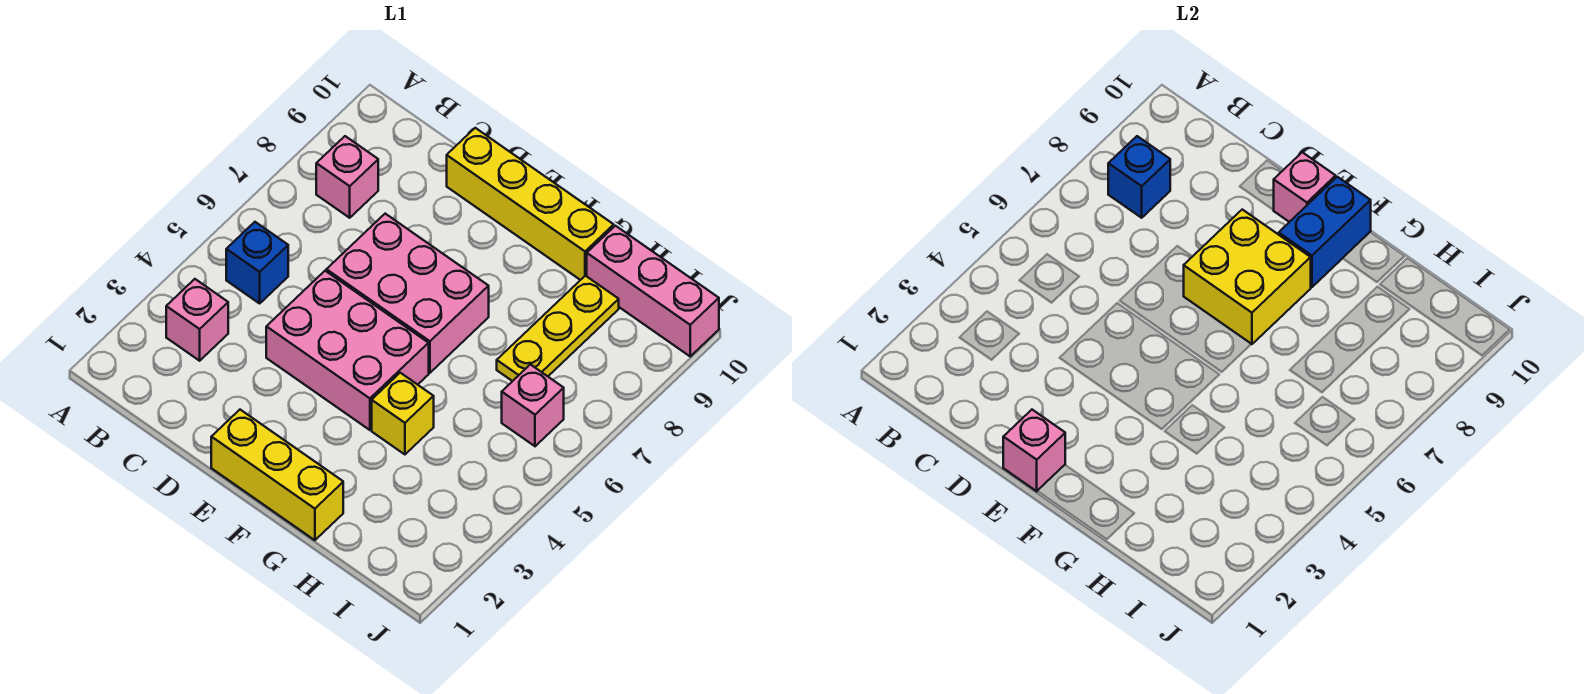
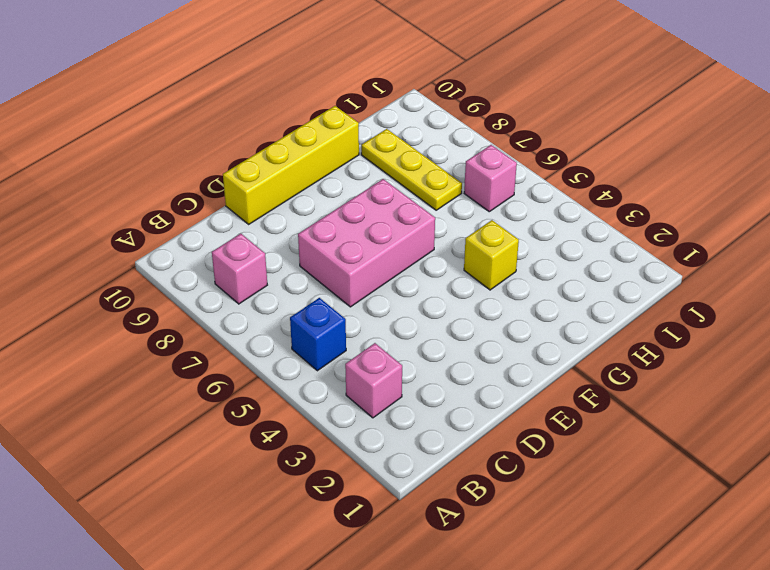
none -> pink 2x3 brick [266,271,429,430]
none -> yellow 1x3 brick [211,410,343,540]
none -> pink 1x3 brick [587,226,719,356]

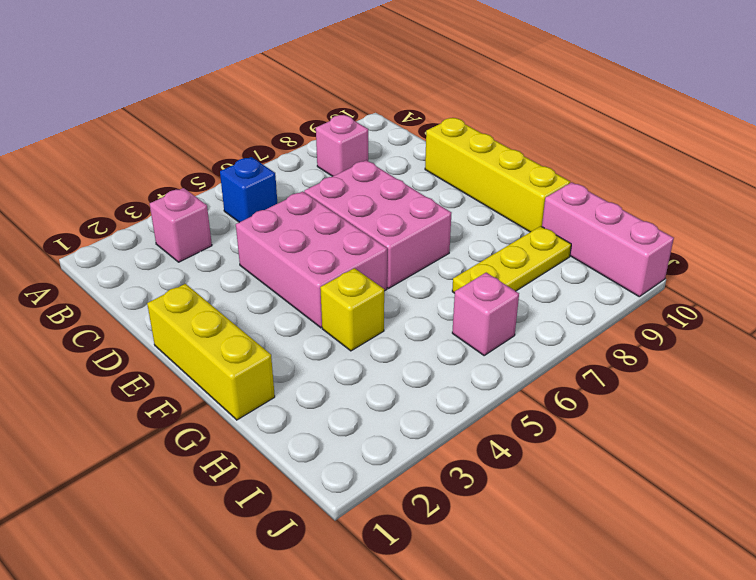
none -> blue 1x1 brick [1108,136,1170,218]
none -> pink 1x1 brick [1003,410,1065,491]
none -> yellow 2x2 brick [1184,210,1311,344]

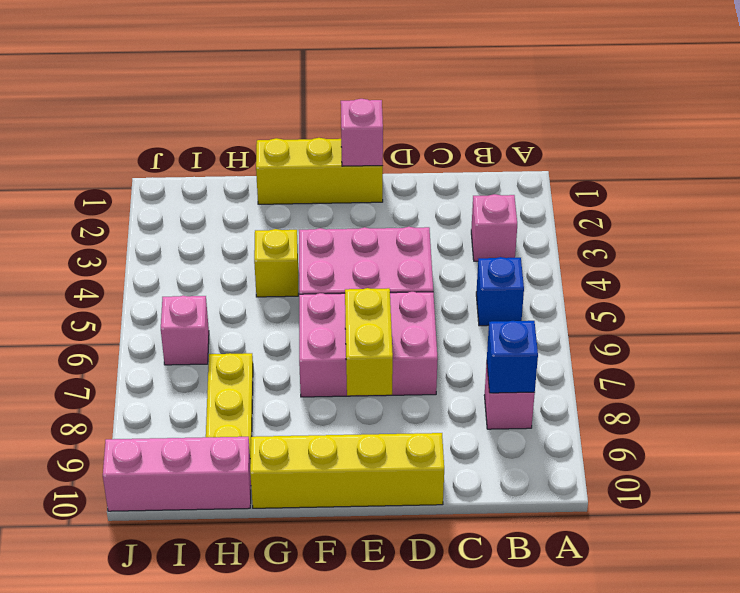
yellow 1x2 brick [345,288,393,396] -> yellow 2x2 brick [1184,210,1311,344]
none -> pink 1x1 brick [1274,152,1336,222]
none -> blue 1x2 brick [1279,177,1371,287]

